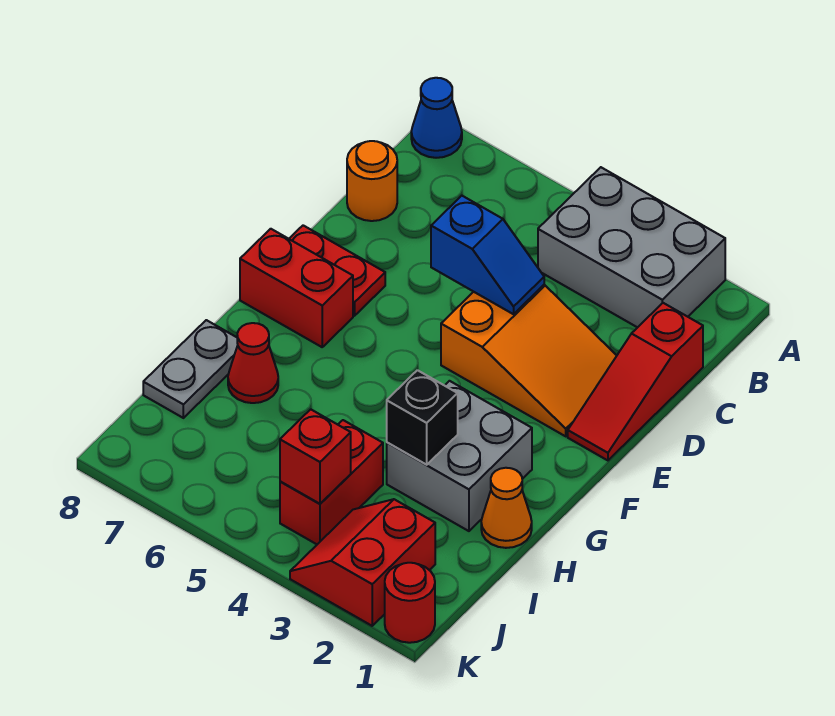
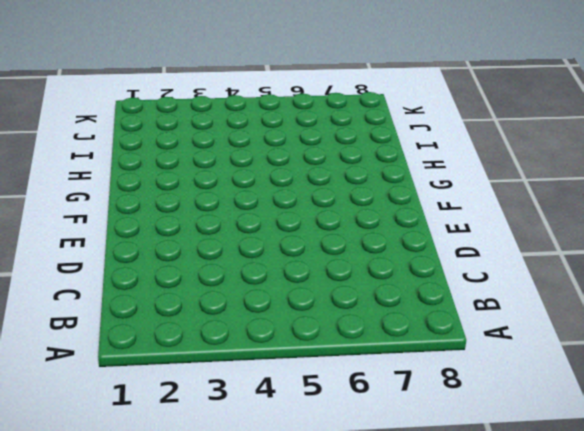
none -> grey 2x3 brick [538,167,725,328]
none -> blue 1x1 cone [411,78,462,158]
none -> red 1x3 slope [568,303,703,460]

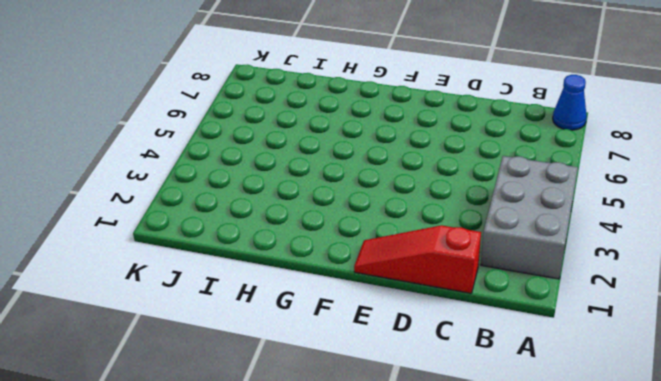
none -> orange 1x1 round brick [347,141,397,221]
none -> orange 2x3 slope [441,285,617,436]
none -> red 1x2 plate [289,225,385,316]

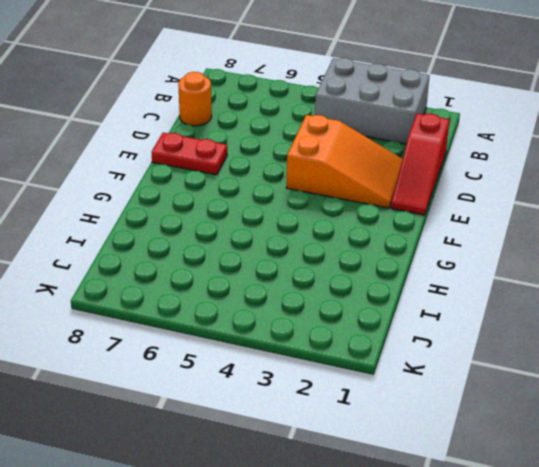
none -> blue 1x1 cone [411,78,462,158]
none -> red 1x2 brick [240,229,353,347]
none -> grey 2x2 brick [387,381,532,531]

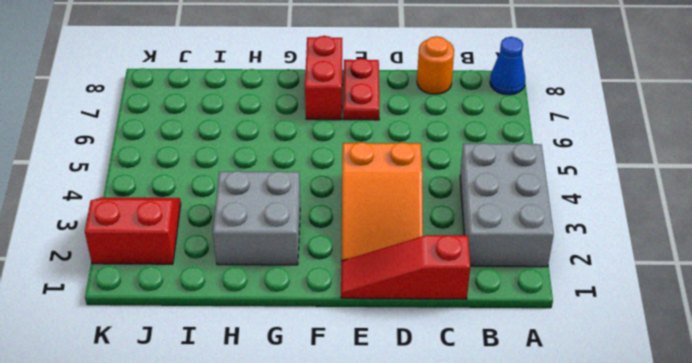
none -> orange 1x1 cone [481,468,532,548]
none -> red 1x1 cone [228,323,278,403]
none -> grey 1x2 plate [143,320,238,418]

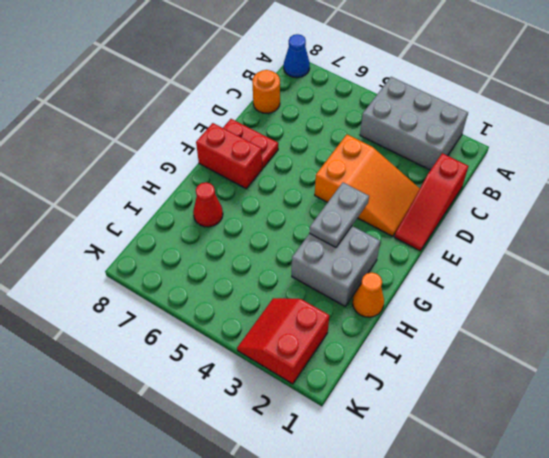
grey 1x2 plate [309,183,369,247] -> grey 1x2 plate moved to [143,320,238,418]
none -> red 1x2 brick [280,420,383,544]
none -> red 1x1 round brick [385,563,435,643]
none -> blue 1x2 slope [431,196,544,314]

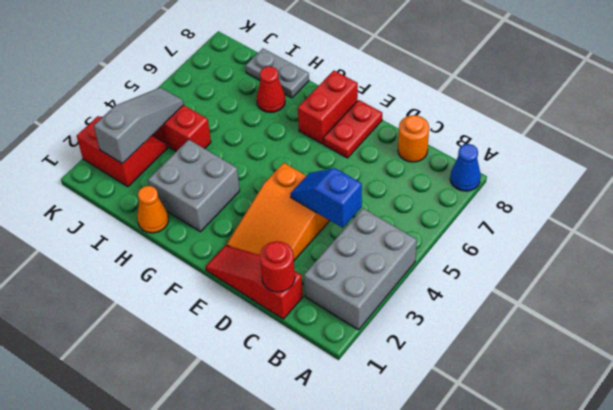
red 1x1 round brick [260,241,295,292] -> red 1x1 round brick moved to [385,563,435,643]
blue 1x2 slope [290,168,362,228] -> blue 1x2 slope turned to [431,196,544,314]
grey 1x3 slope [94,87,184,164] -> red 1x1 brick [280,409,351,504]
none -> black 1x1 brick [387,370,458,465]

